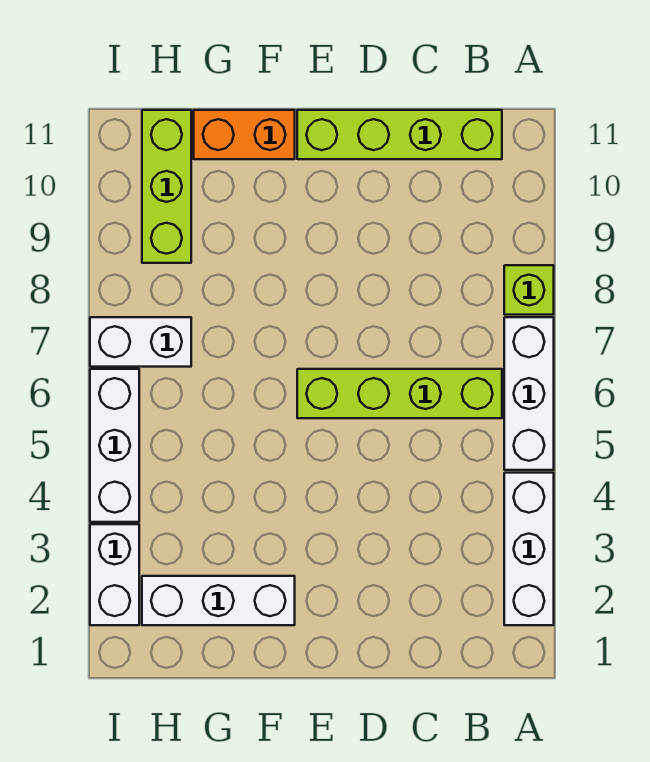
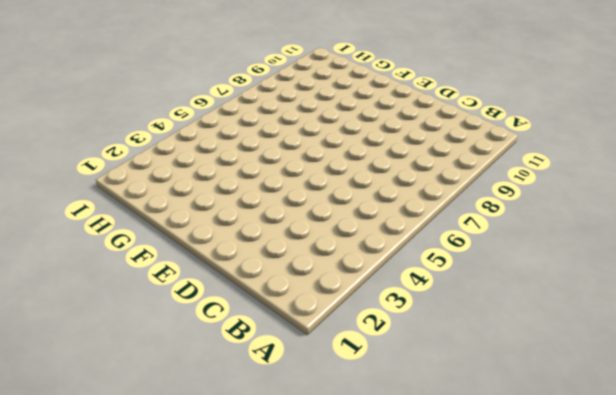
none -> white 1x3 brick [504,473,554,625]
none -> white 1x3 brick [504,317,554,470]

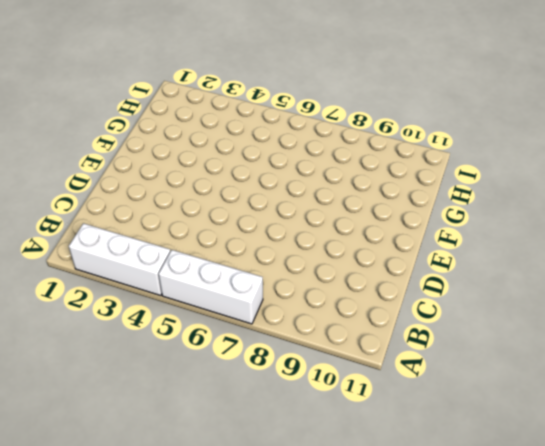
none -> lime 1x1 brick [504,265,554,315]
none -> lime 1x4 brick [297,369,502,418]

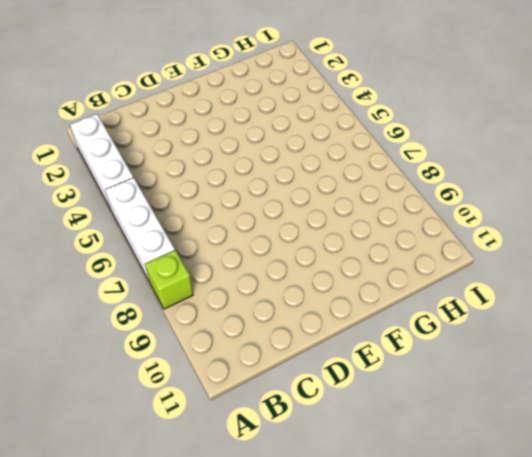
none -> lime 1x4 brick [297,369,502,418]
none -> lime 1x4 brick [297,110,502,159]

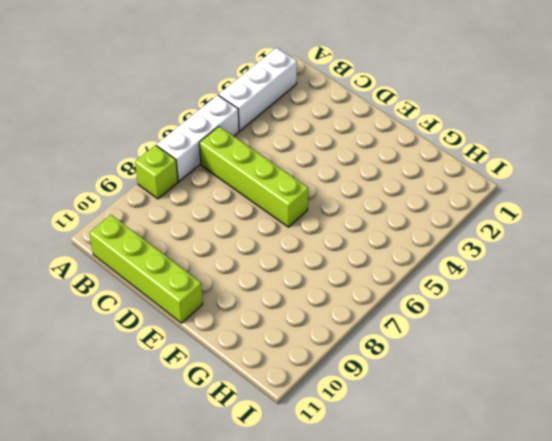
none -> white 1x3 brick [142,576,295,625]
none -> orange 1x2 brick [194,110,295,159]

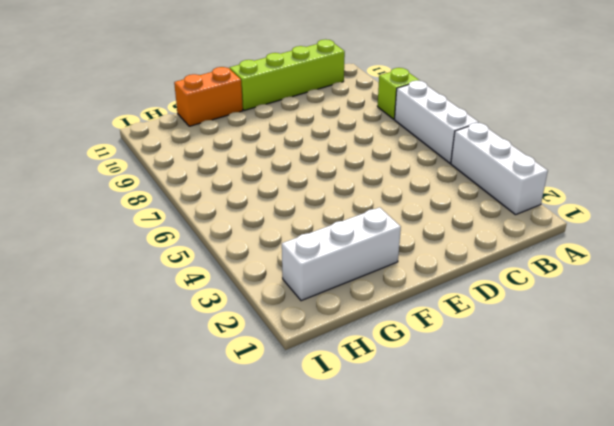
none -> lime 1x4 brick [297,369,502,418]
none -> white 1x2 brick [90,317,191,367]

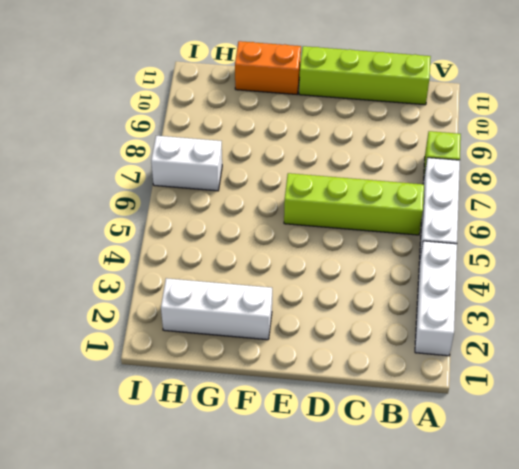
none -> lime 1x3 brick [142,110,191,263]
none -> white 1x2 brick [90,524,139,625]

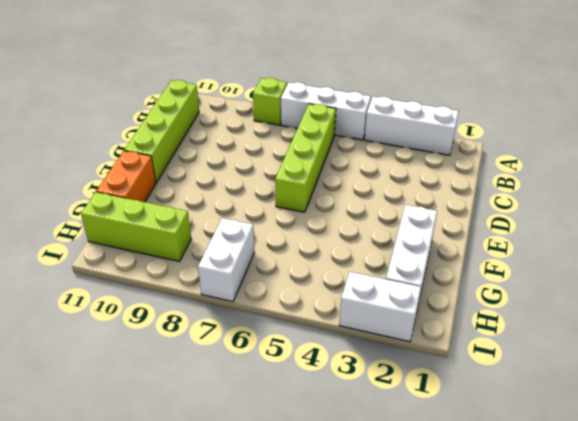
none -> white 1x3 brick [90,369,139,522]

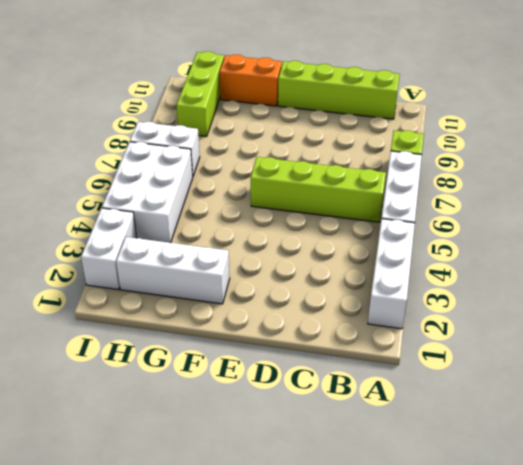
white 2x3 brick [102,142,193,243] -> white 1x3 brick [90,369,139,522]

